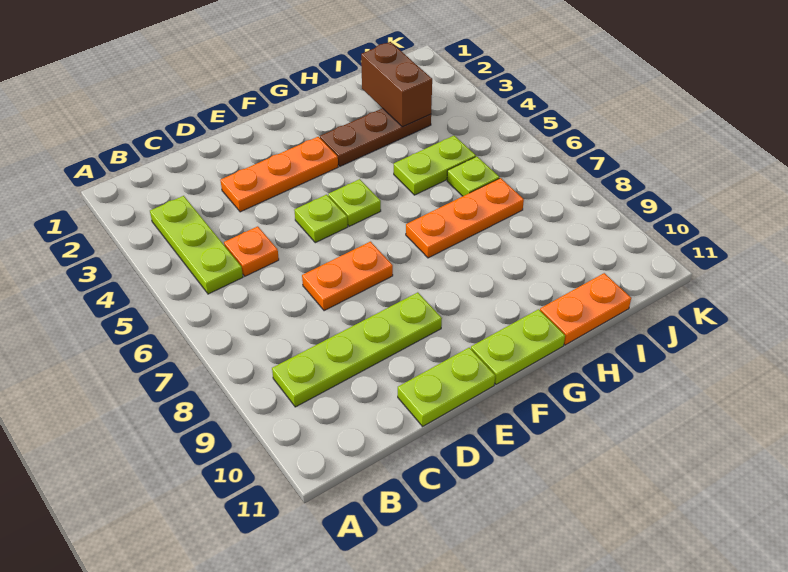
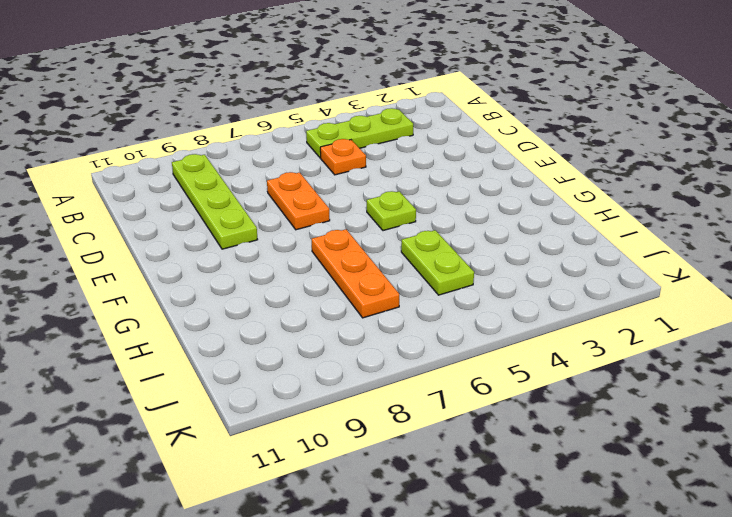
none -> orange 1x3 plate [220,137,338,212]
none -> lime 1x2 plate [398,348,495,426]
none -> lime 1x1 plate [294,195,348,243]

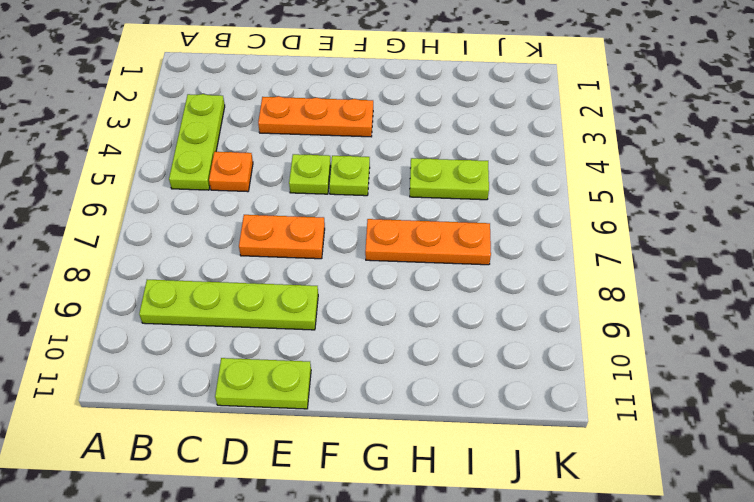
none -> lime 1x2 plate [471,309,565,384]
none -> brown 1x3 plate [320,108,431,166]
none -> orange 1x2 plate [540,273,631,345]

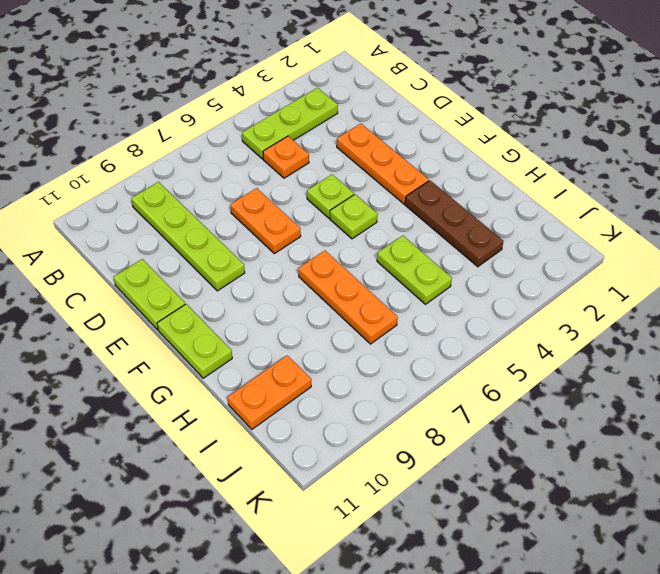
orange 1x2 plate [228,355,311,429] -> orange 1x2 plate turned to [540,273,631,345]
none -> lime 1x1 plate [447,156,499,196]
none -> brown 1x2 brick [361,42,432,127]

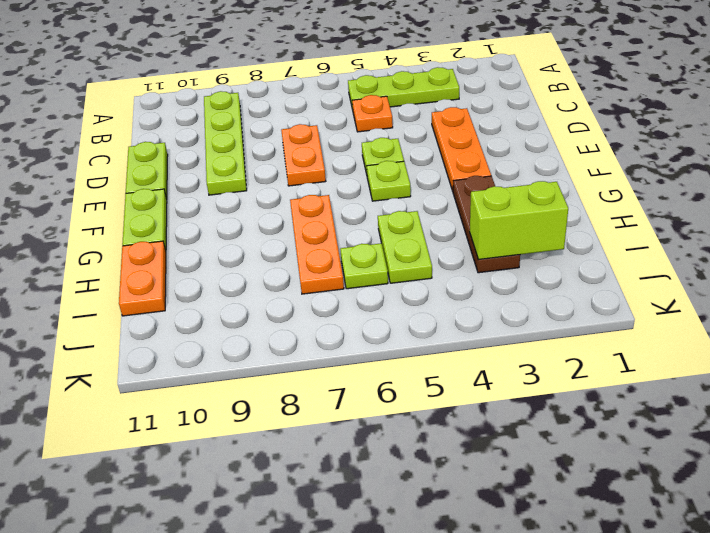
lime 1x2 brick [470,181,568,260] -> brown 1x2 brick [361,42,432,127]

